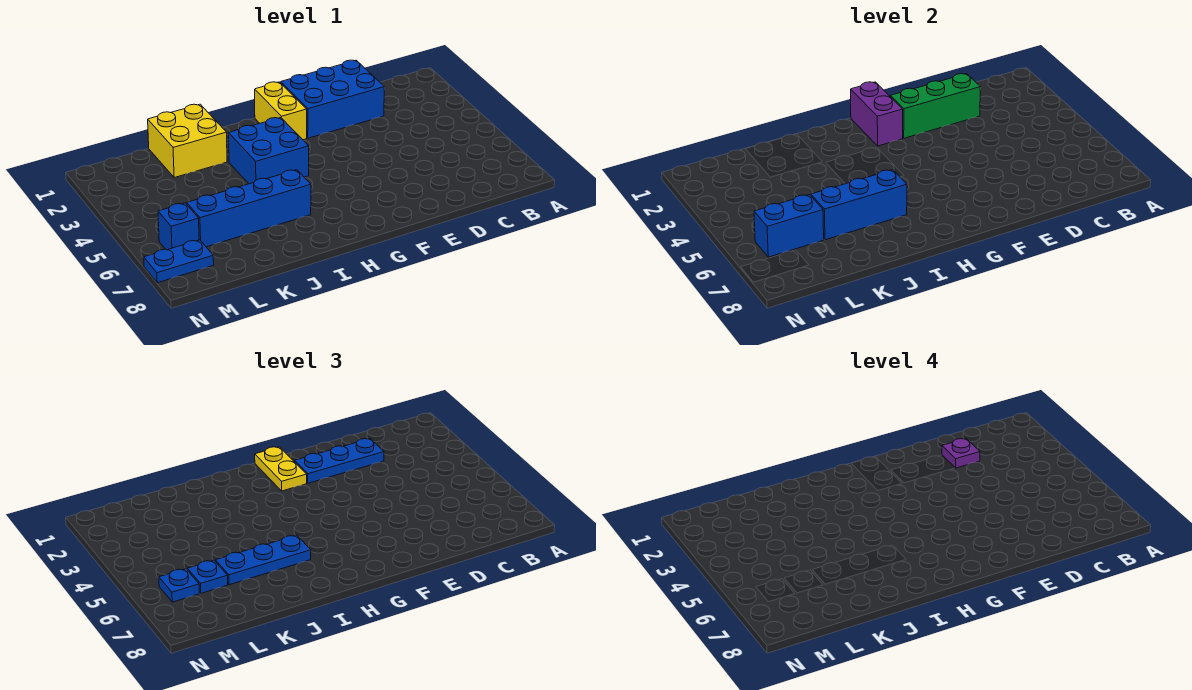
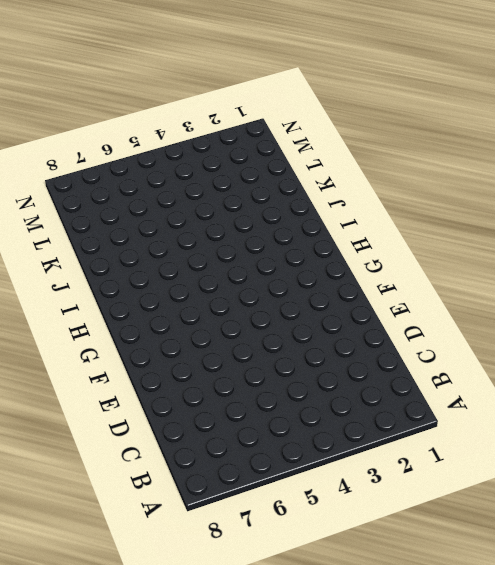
none -> blue 2x3 brick [281,60,384,138]
none -> yellow 1x2 brick [255,82,307,140]
none -> blue 2x2 brick [229,118,309,184]

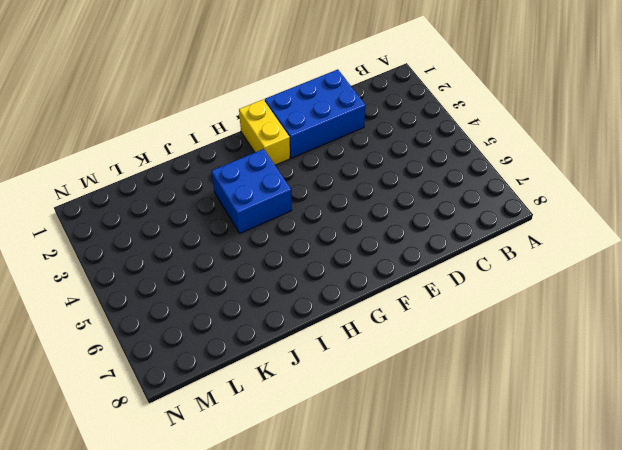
none -> blue 1x4 brick [187,170,311,247]
none -> yellow 2x2 brick [148,104,227,177]
none -> blue 1x1 brick [158,203,199,250]

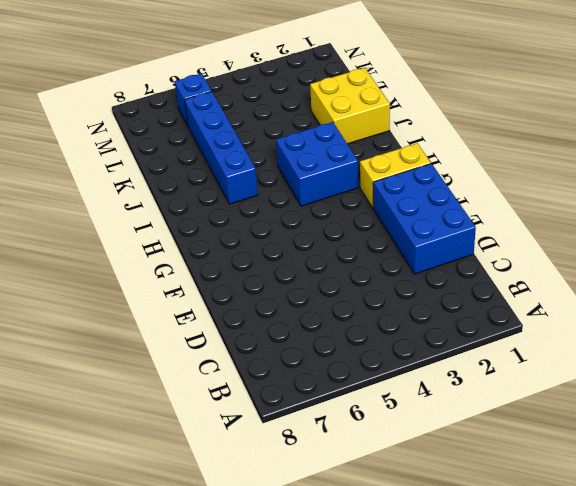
none -> blue 1x2 plate [144,240,214,283]
none -> green 1x3 brick [890,74,980,138]
none -> purple 1x2 brick [851,82,903,146]

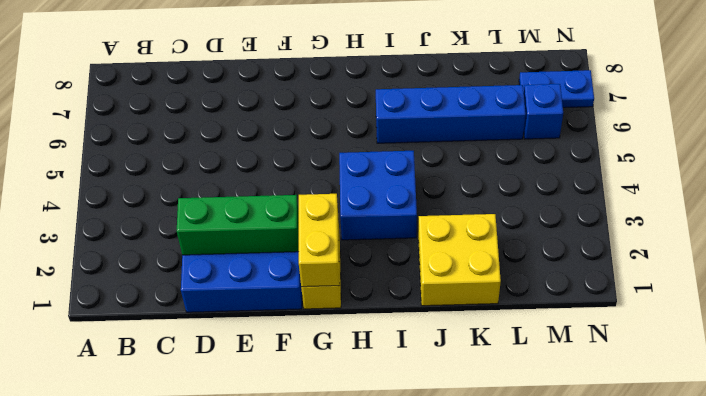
yellow 1x2 brick [299,194,340,287] -> purple 1x2 brick [851,82,903,146]
none -> blue 1x3 brick [811,170,907,240]
none -> blue 1x2 brick [754,195,824,257]
none -> blue 1x3 plate [295,439,384,483]

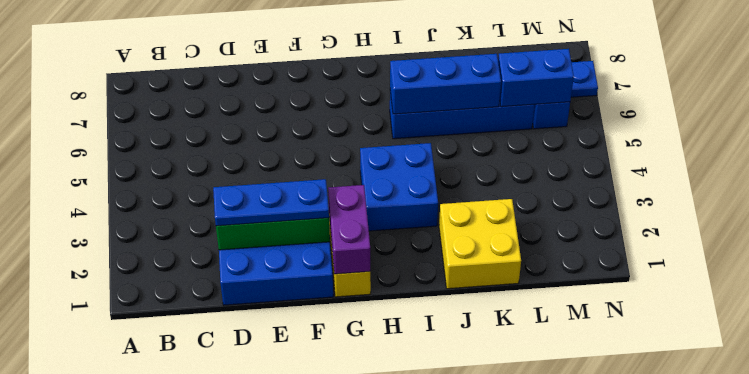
none -> yellow 1x2 plate [255,447,307,491]
none -> blue 1x3 plate [215,535,311,585]
none -> blue 1x1 plate [187,560,228,593]

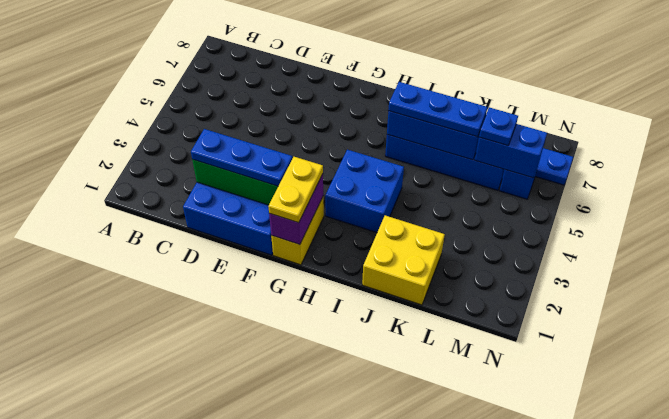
none -> blue 1x1 plate [159,569,200,602]
none -> purple 1x1 plate [942,439,980,468]

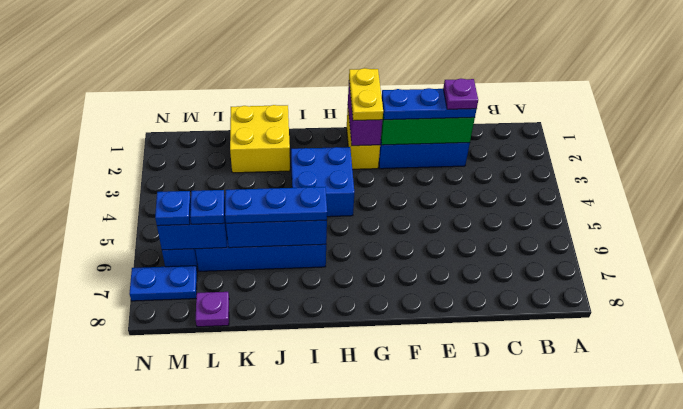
purple 1x1 plate [196,292,229,327] -> none

